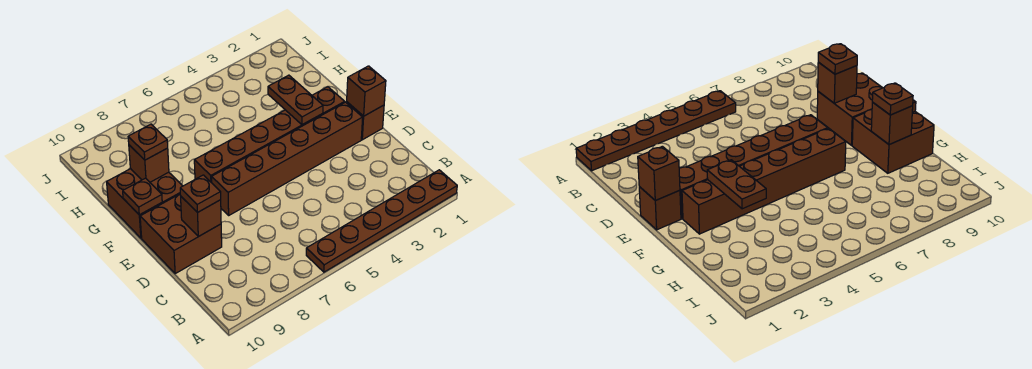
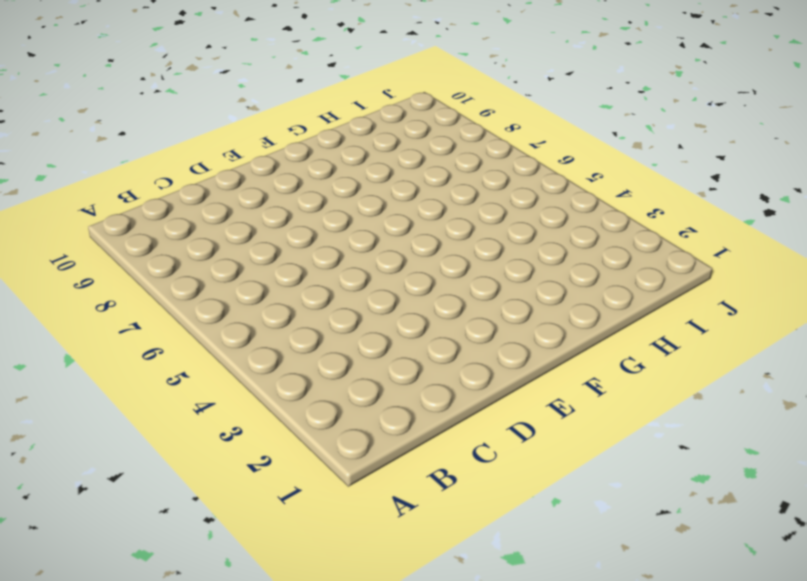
none -> brown 1x6 plate [306,170,457,272]
none -> brown 2x2 brick [140,194,222,273]
none -> brown 1x1 brick [347,102,384,140]

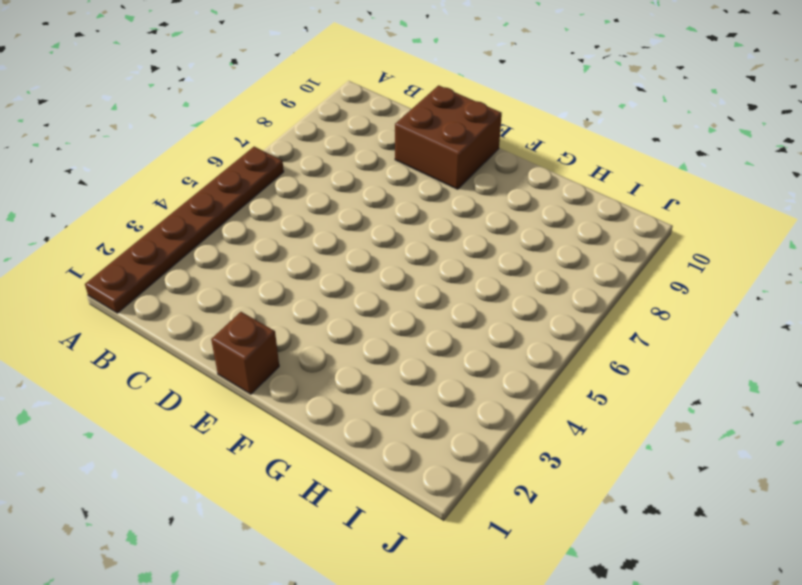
none -> brown 1x6 brick [212,102,363,215]
none -> brown 1x6 brick [194,87,345,183]
none -> brown 2x2 brick [107,169,182,238]

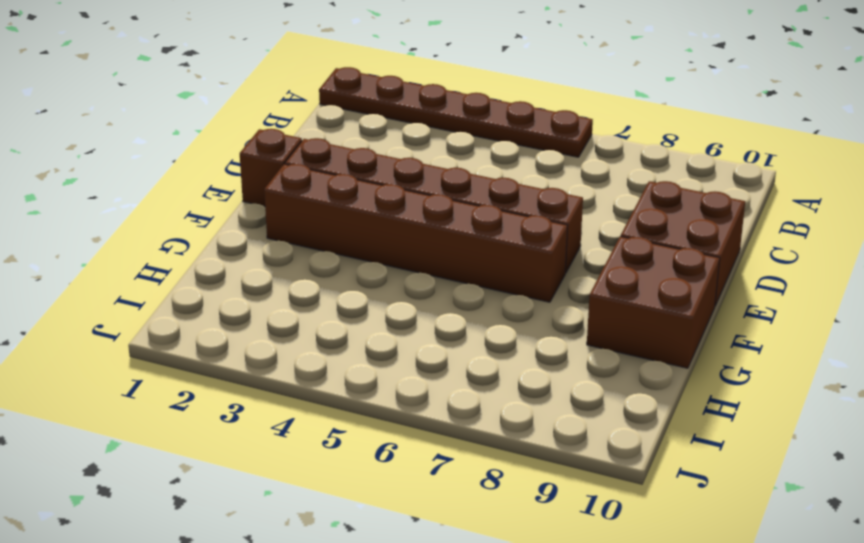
none -> brown 1x1 brick [181,197,221,237]
none -> brown 1x1 brick [347,66,386,116]
none -> brown 1x2 plate [268,75,323,125]

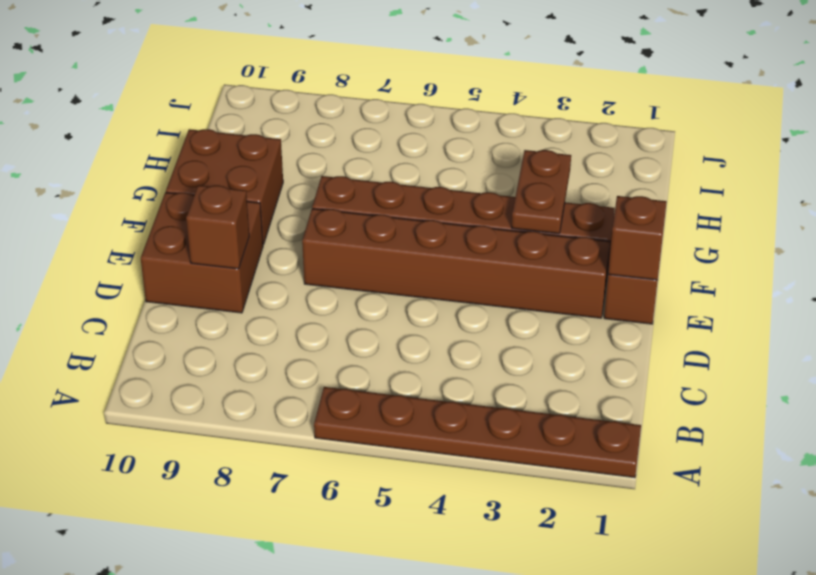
none -> brown 1x1 plate [123,178,162,215]
none -> brown 1x1 brick [129,145,169,182]
none -> brown 1x1 plate [180,175,221,213]

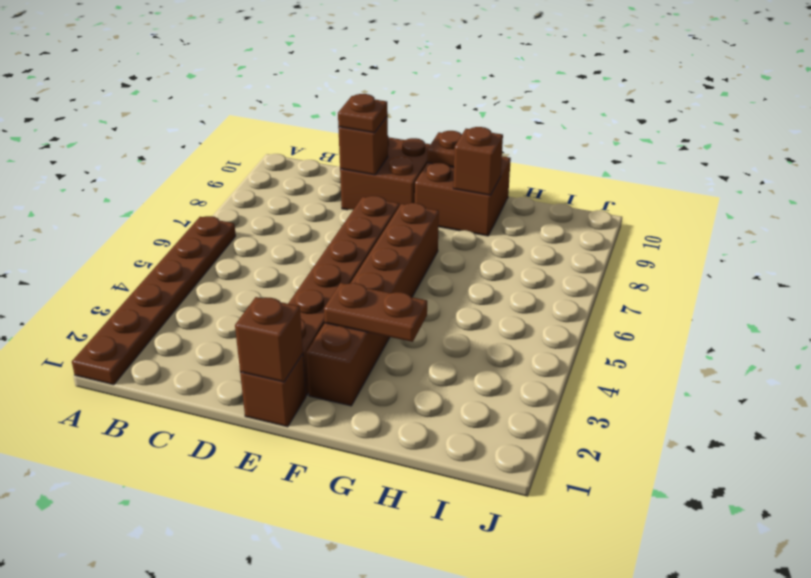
none -> brown 1x1 plate [128,124,168,160]

